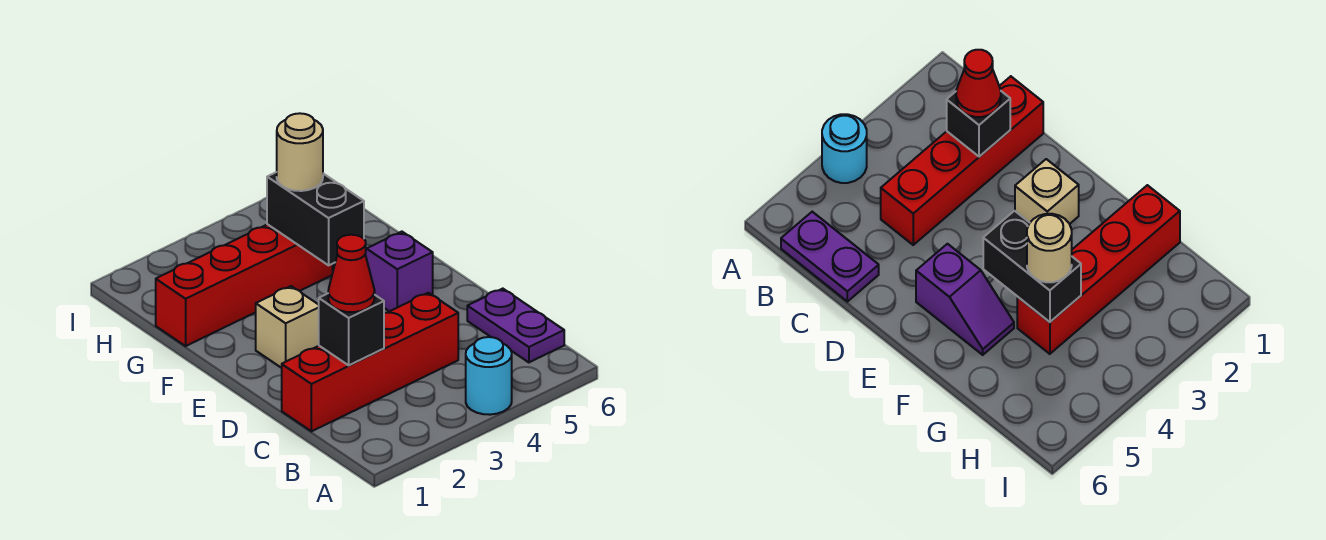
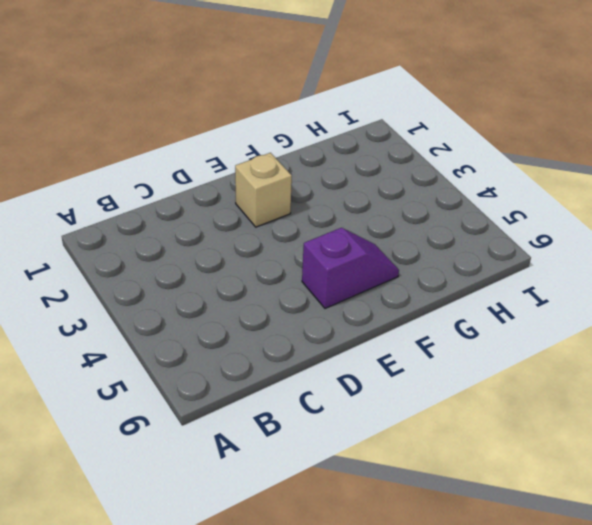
none -> cyan 1x1 round brick [466,337,512,415]
none -> purple 1x2 plate [467,289,564,362]

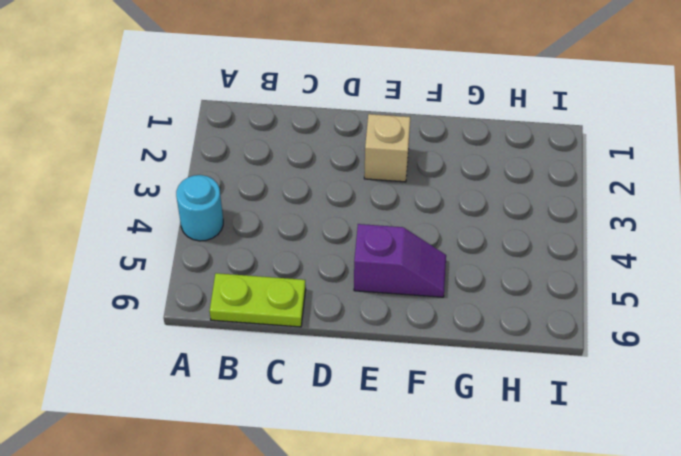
lime 1x2 plate [210,273,306,327] -> purple 1x2 plate [467,289,564,362]
none -> red 1x4 brick [282,293,458,431]
none -> red 1x4 brick [156,224,333,346]

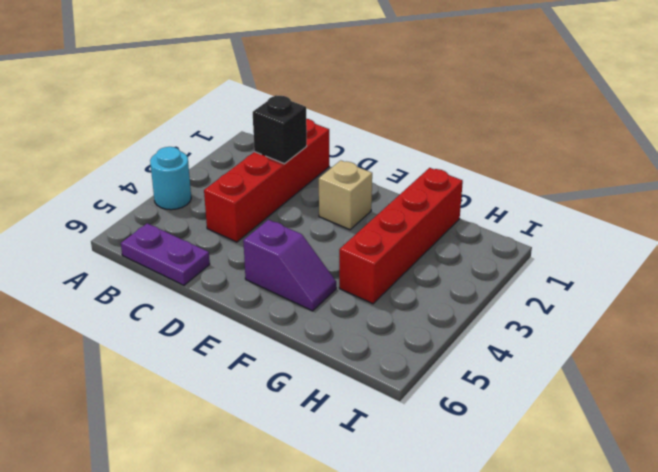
none -> black 1x2 brick [267,172,364,265]
none -> red 1x1 cone [328,235,375,312]

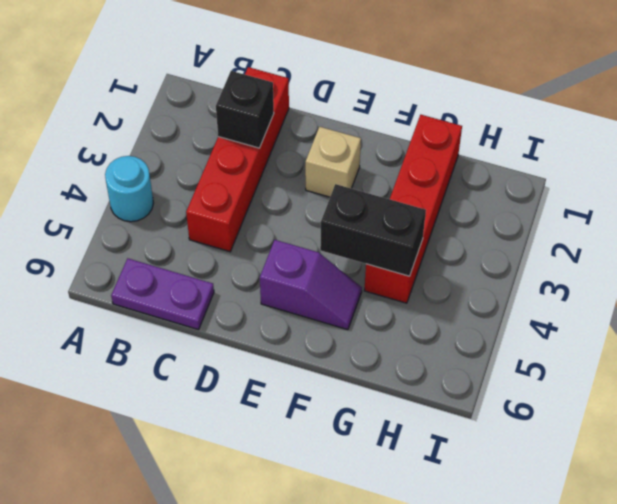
none -> red 1x1 cone [328,235,375,312]
none -> tan 1x1 round brick [277,113,323,191]

